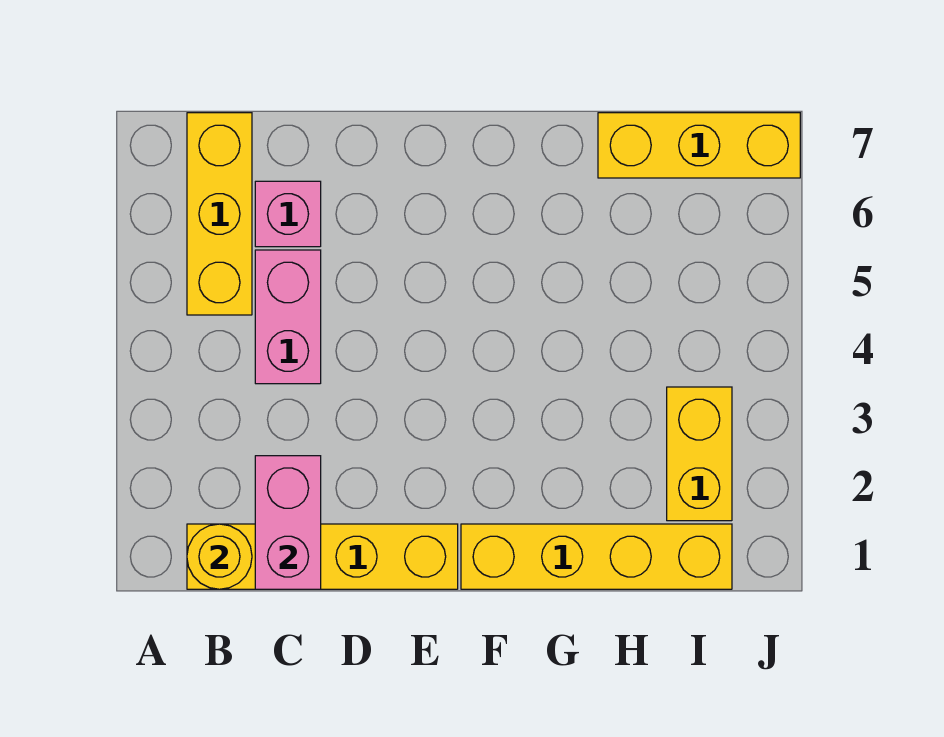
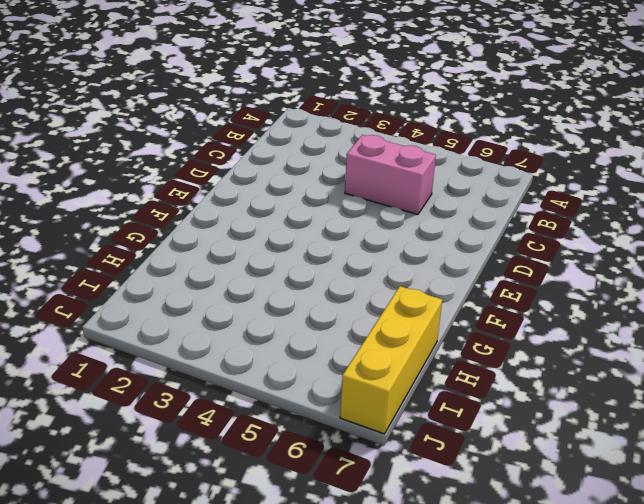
none -> yellow 1x4 brick [187,524,458,589]
none -> yellow 1x3 brick [187,113,252,315]

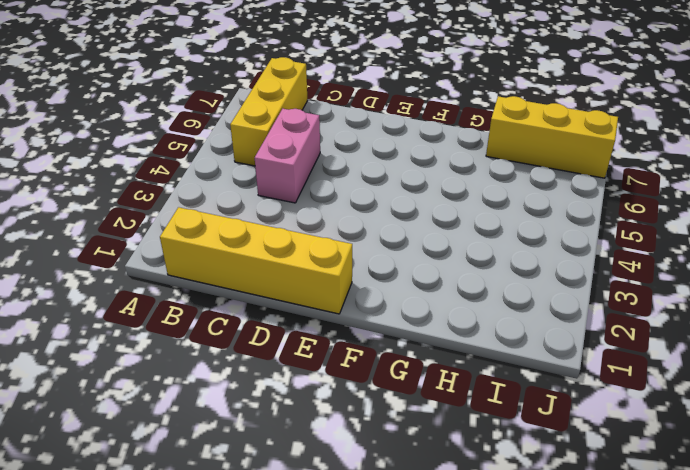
none -> pink 1x1 brick [255,181,321,247]
none -> yellow 1x4 brick [461,524,732,589]

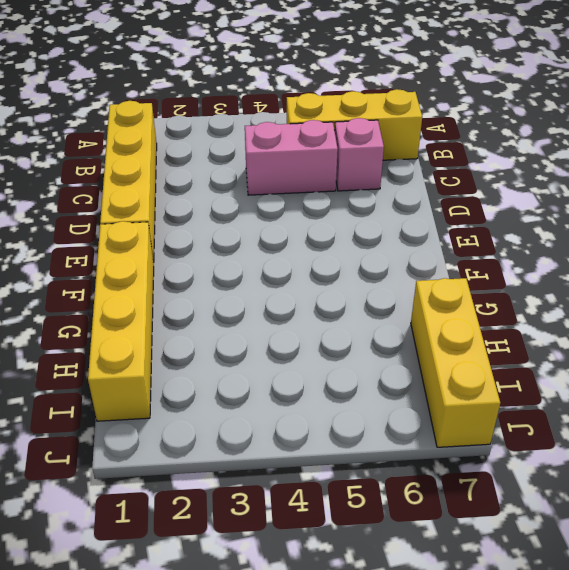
none -> yellow 1x2 brick [667,387,732,521]
none -> yellow 1x1 round brick [187,524,252,589]

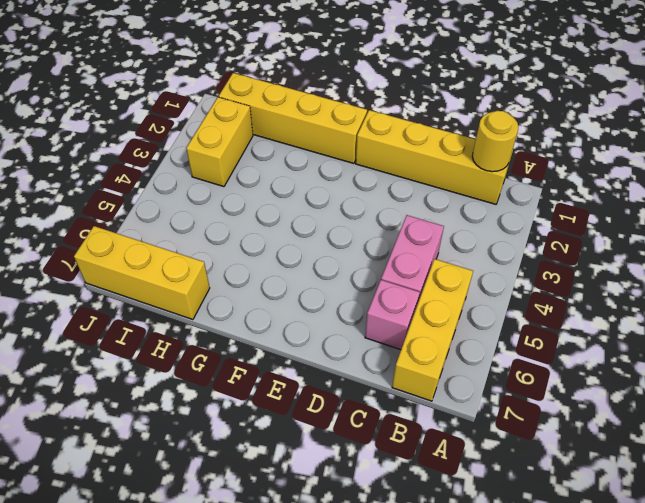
none -> pink 1x2 brick [255,456,321,589]

